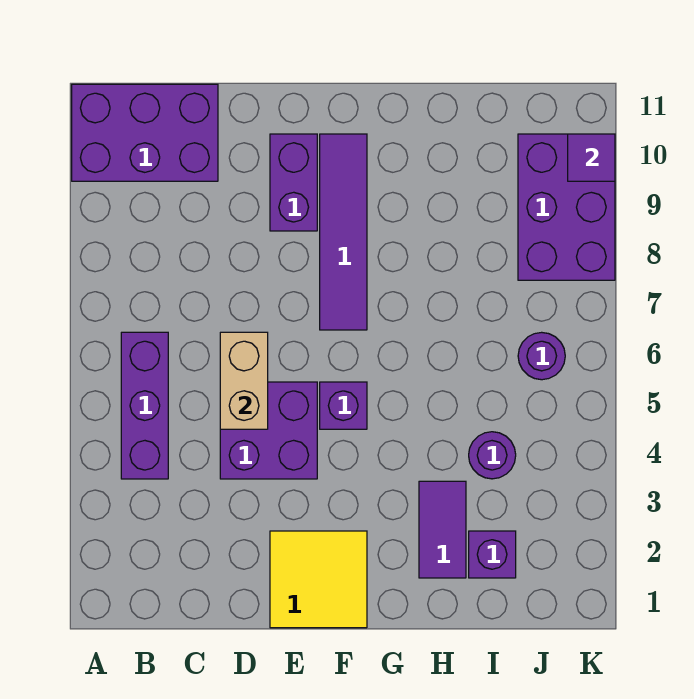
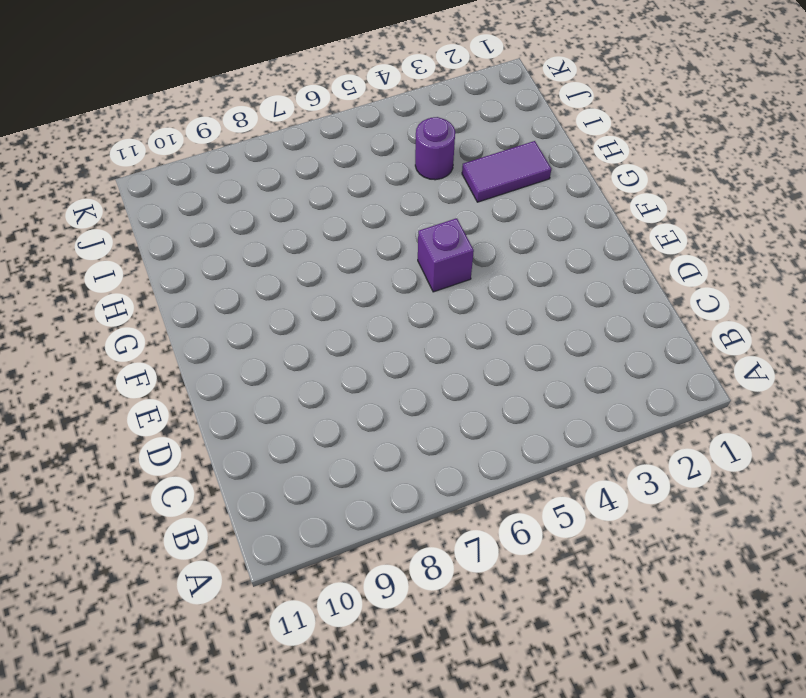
none -> purple 2x3 brick [72,84,218,181]
none -> purple 1x3 brick [121,332,168,479]
none -> purple 2x2 brick [220,382,317,479]

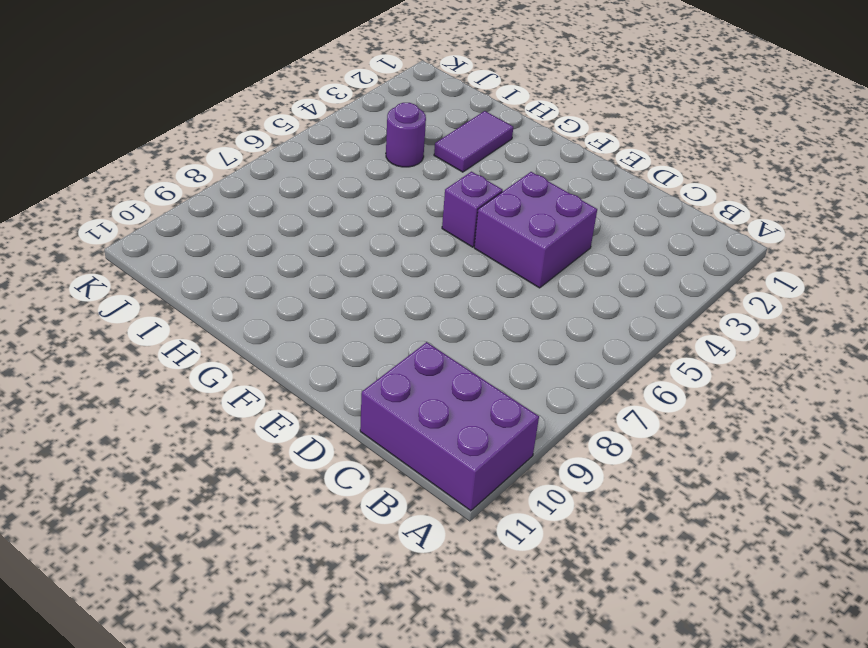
none -> purple 1x3 brick [121,332,168,479]
none -> yellow 2x2 tile [270,531,367,628]
none -> purple 1x2 brick [270,134,317,231]

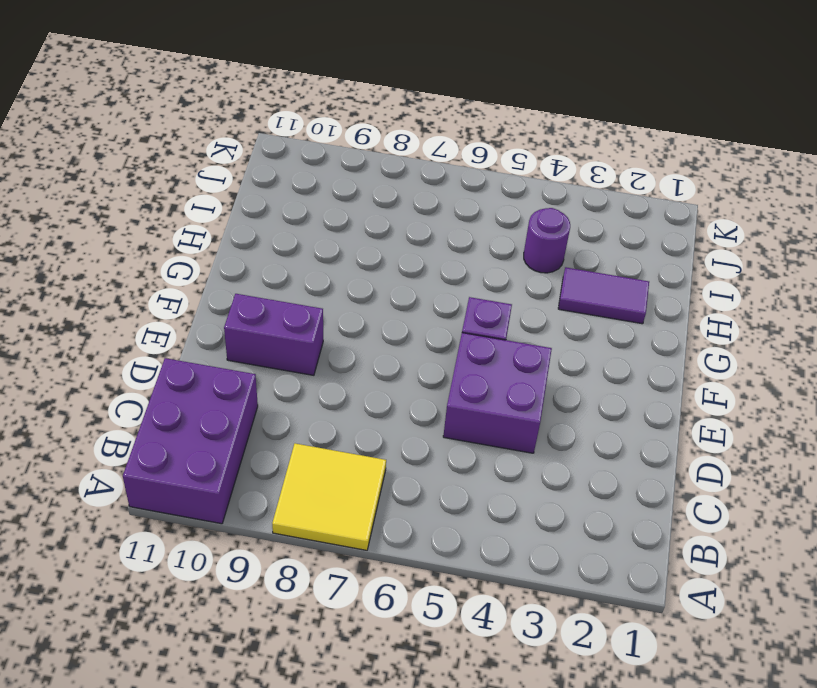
yellow 2x2 tile [272,443,386,550] -> yellow 2x2 tile moved to [270,531,367,628]
none -> purple 1x3 brick [121,332,168,479]
none -> purple 1x4 tile [320,134,367,330]
none -> purple 1x1 brick [469,531,516,578]

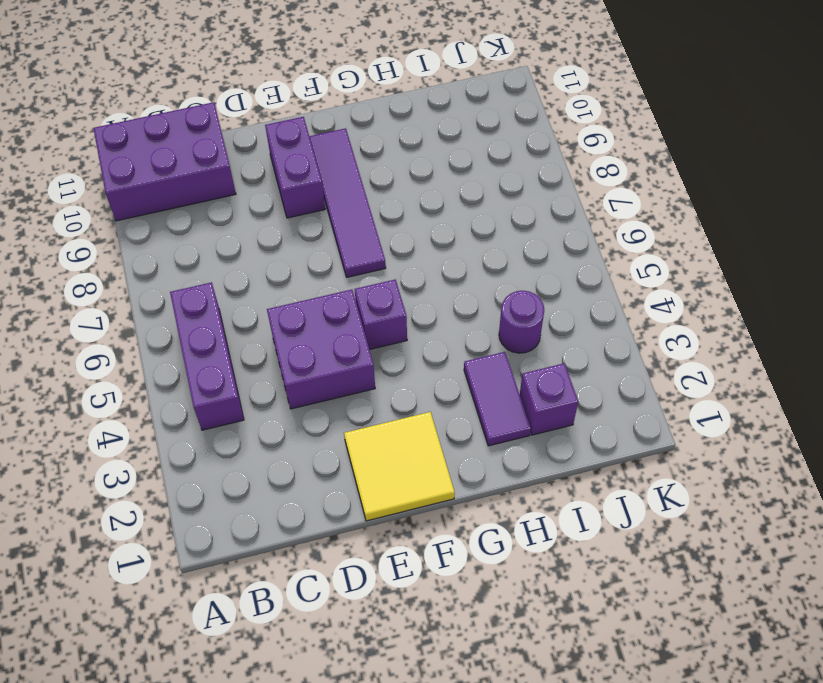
none -> purple 1x1 round brick [518,332,565,380]
none -> purple 2x3 brick [518,134,615,280]
none -> tan 1x2 brick [220,332,268,429]

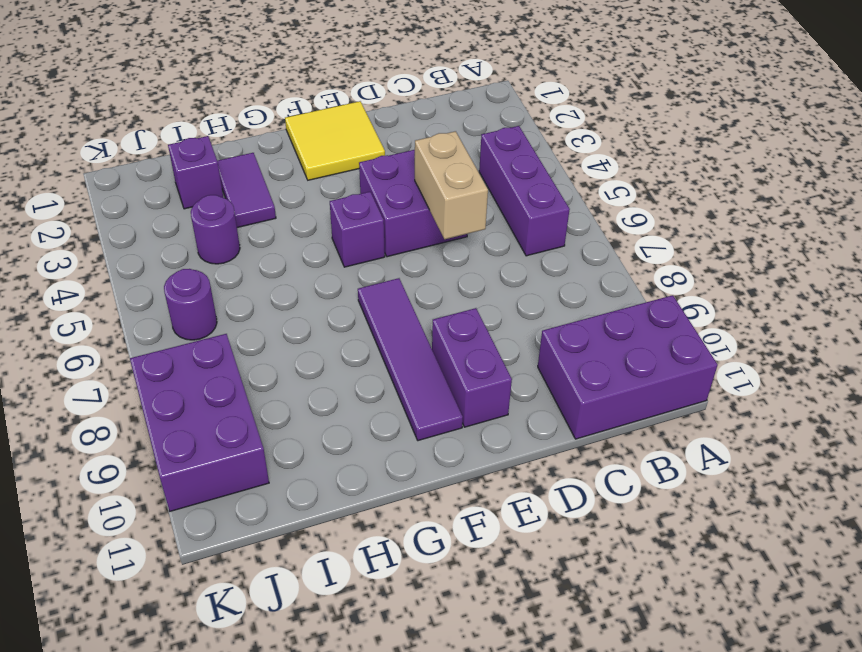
none -> purple 1x1 tile [568,134,615,181]

